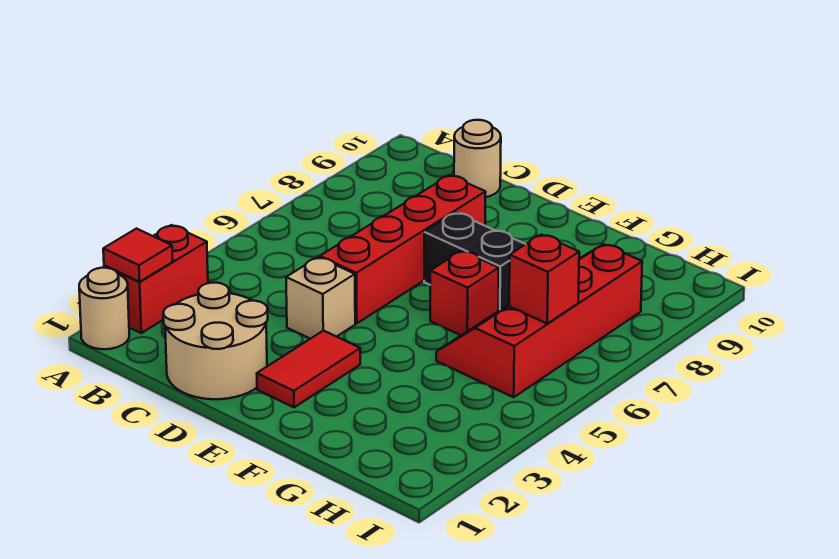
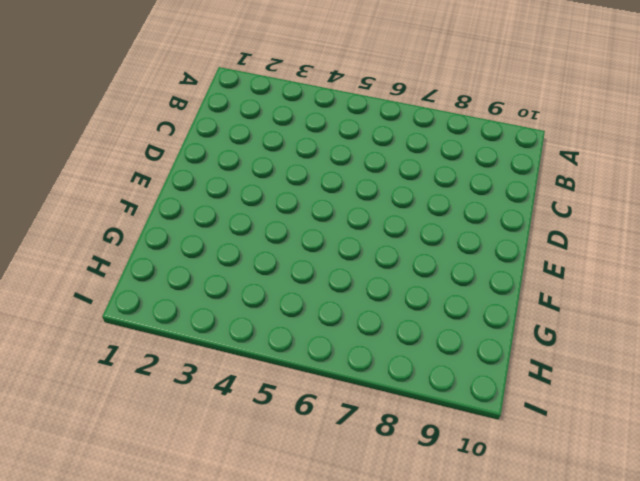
none -> tan 1x1 round brick [79,268,129,349]
none -> red 1x2 brick [104,225,208,333]
none -> tan 2x2 round brick [163,283,268,399]

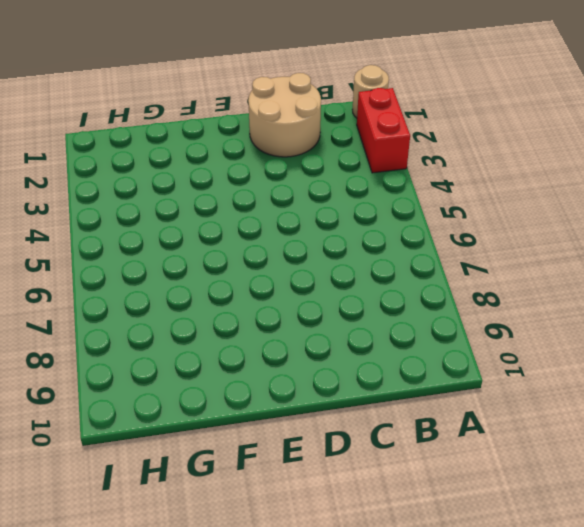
none -> tan 1x1 round brick [454,120,501,197]
none -> tan 1x1 brick [286,257,355,339]
none -> red 1x4 brick [320,175,486,323]

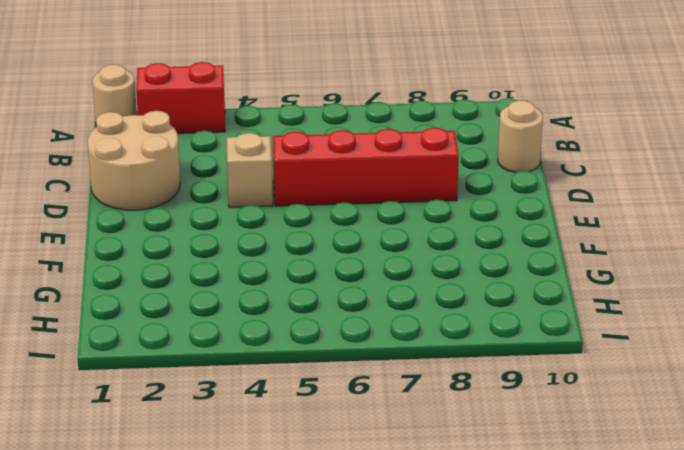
none -> red 1x2 tile [257,330,360,407]
none -> black 1x2 brick [424,213,525,311]
none -> red 1x1 brick [430,251,499,335]

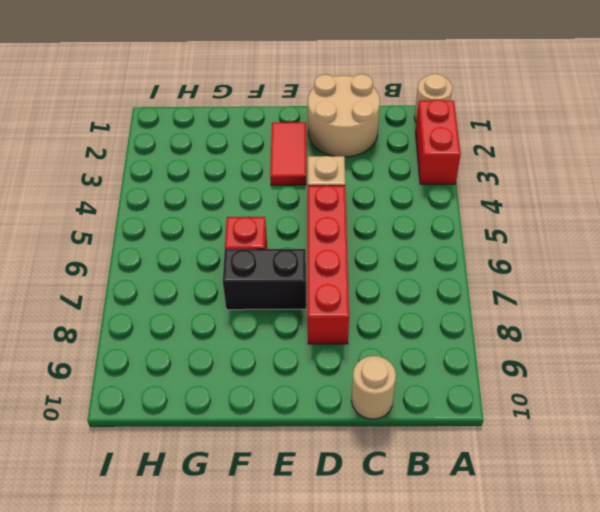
none -> red 2x4 slope [436,244,642,397]
none -> red 1x1 tile [103,229,173,282]
none -> red 1x1 brick [509,235,579,323]

